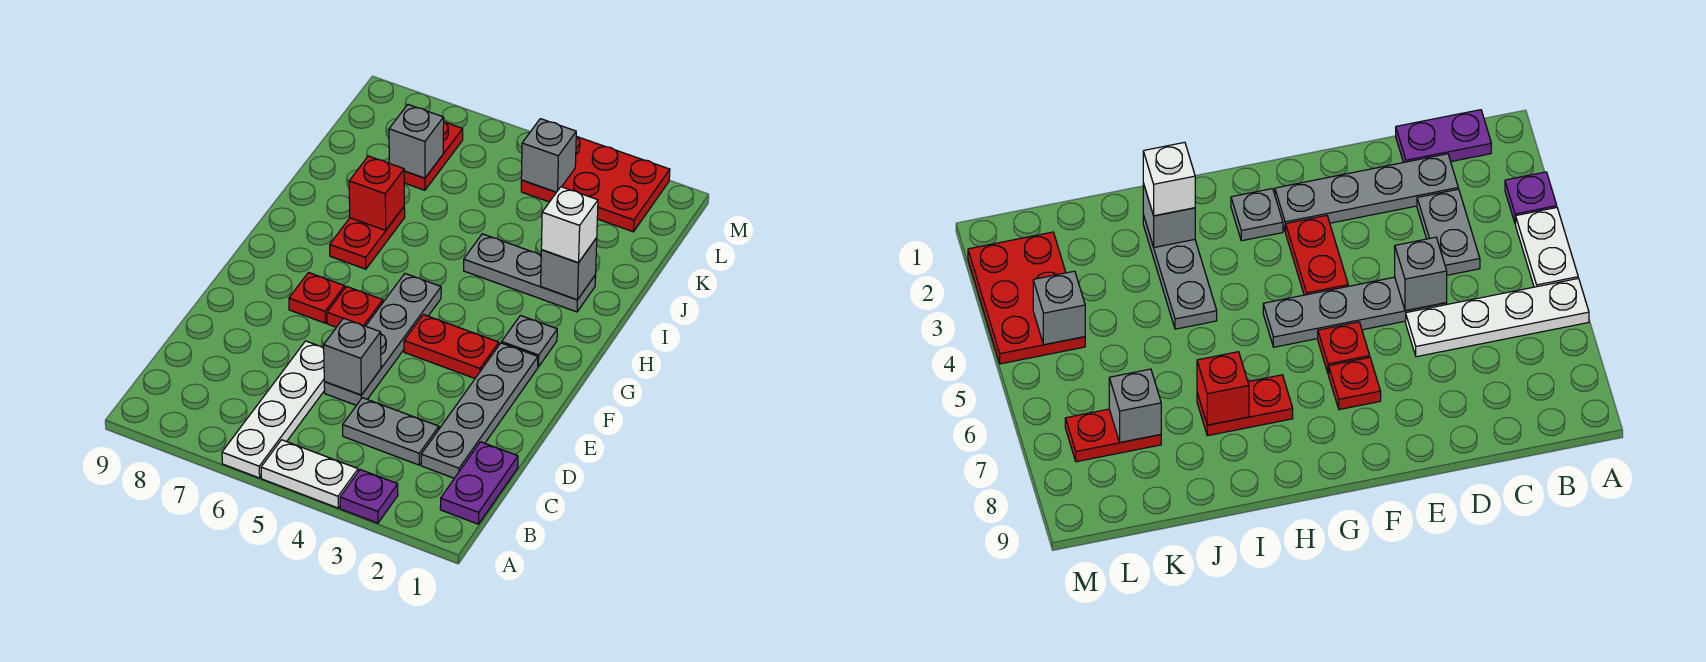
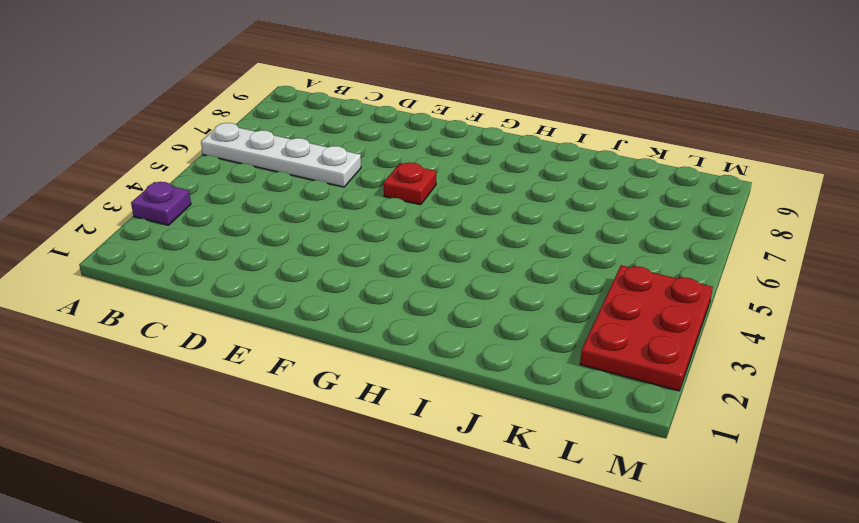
none -> white 1x2 plate [261,440,358,508]
none -> purple 1x2 plate [440,442,518,524]
none -> grey 1x4 plate [421,343,538,478]

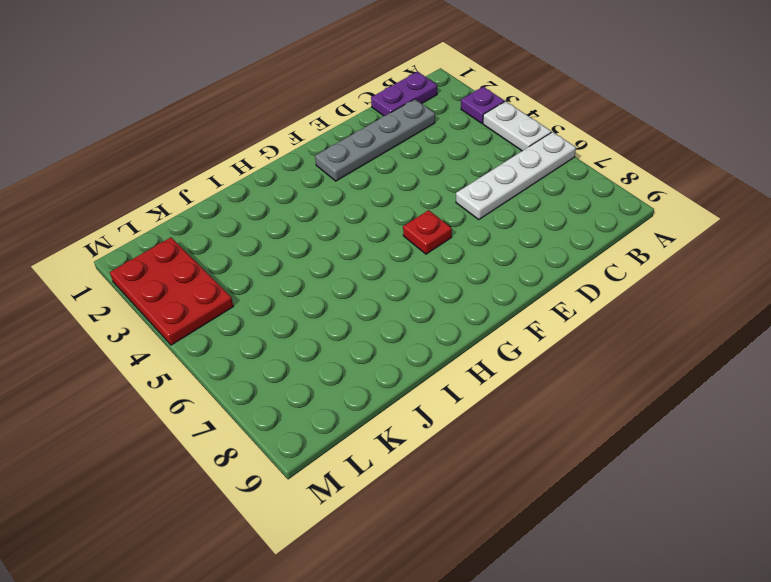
none -> grey 1x2 plate [343,398,439,465]
none -> grey 1x4 plate [324,274,441,405]
none -> red 1x2 plate [404,315,499,378]

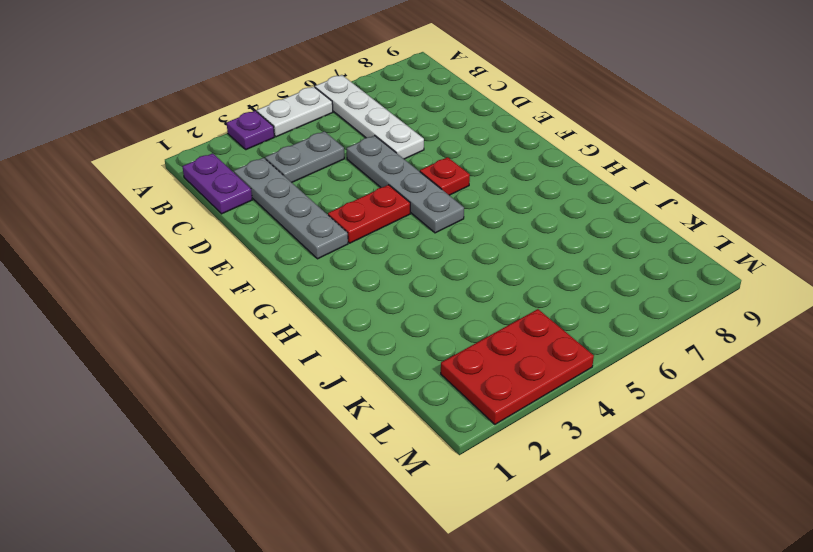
none -> red 1x1 plate [289,273,345,323]
none -> grey 1x1 plate [502,316,557,367]
none -> red 1x2 plate [330,207,405,269]

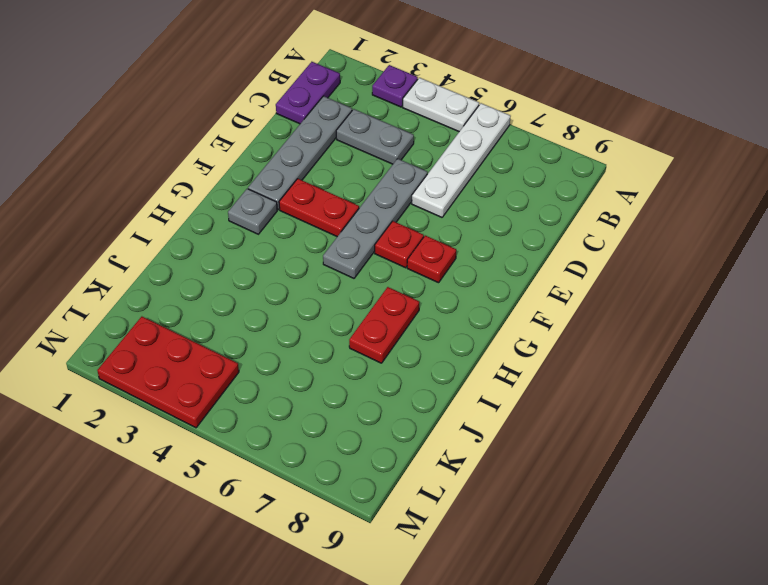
none -> grey 1x3 plate [464,234,596,312]
none -> red 1x2 plate [404,122,463,190]
none -> grey 1x1 brick [324,318,381,395]

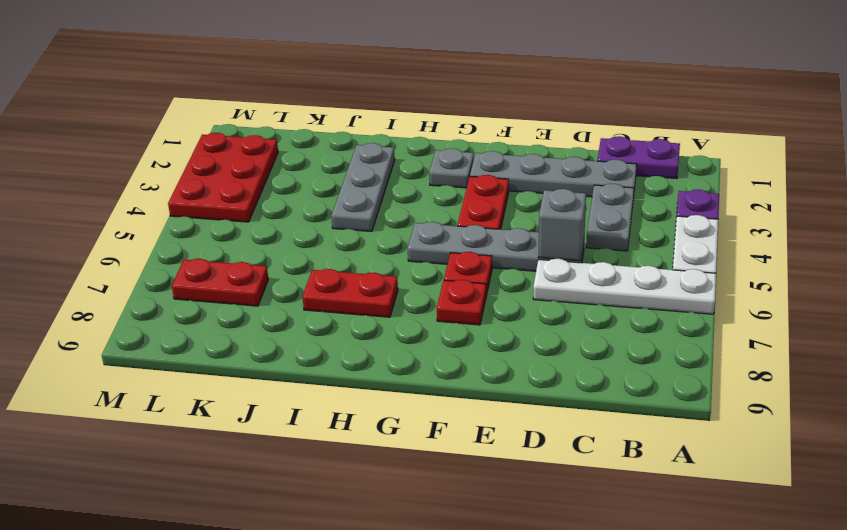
none -> grey 1x1 brick [541,238,597,300]
none -> red 1x1 brick [349,156,404,230]
none -> grey 1x1 brick [389,105,444,178]

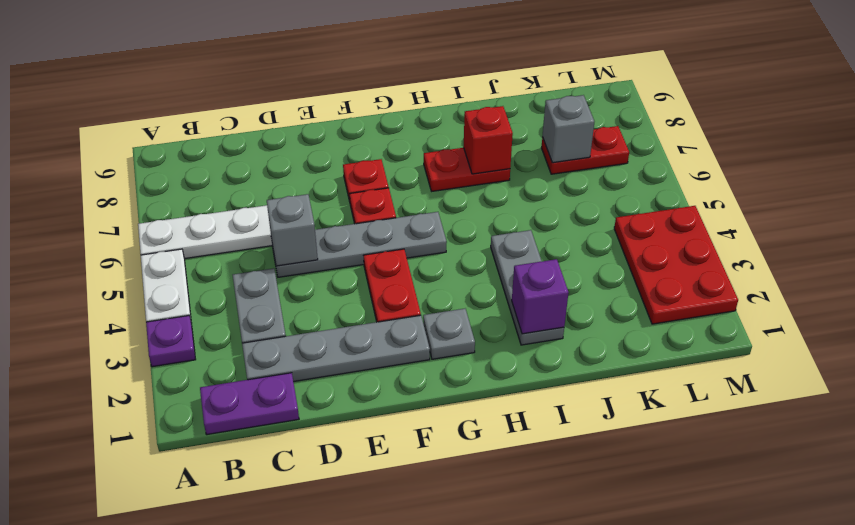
purple 1x1 brick [512,259,569,334] -> grey 1x1 brick [541,238,597,300]
none -> grey 1x1 brick [521,119,576,192]
none -> white 1x1 brick [541,187,598,263]

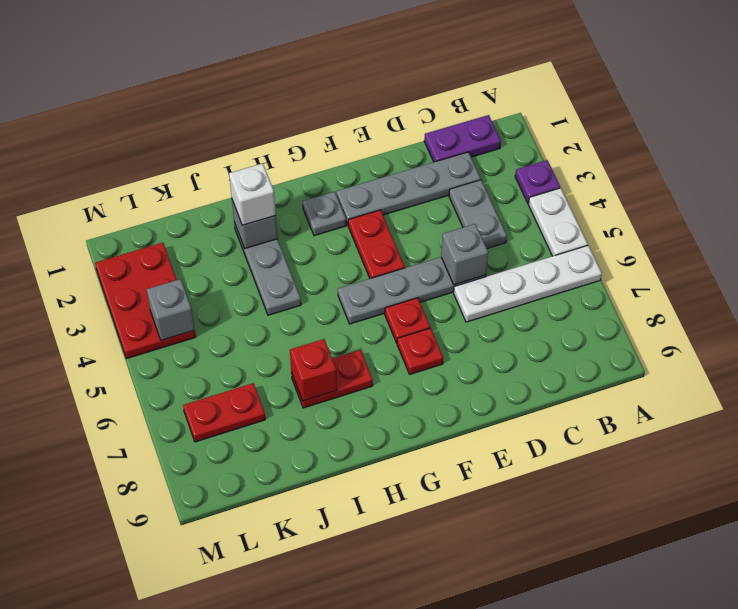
none -> grey 1x1 brick [389,105,444,178]

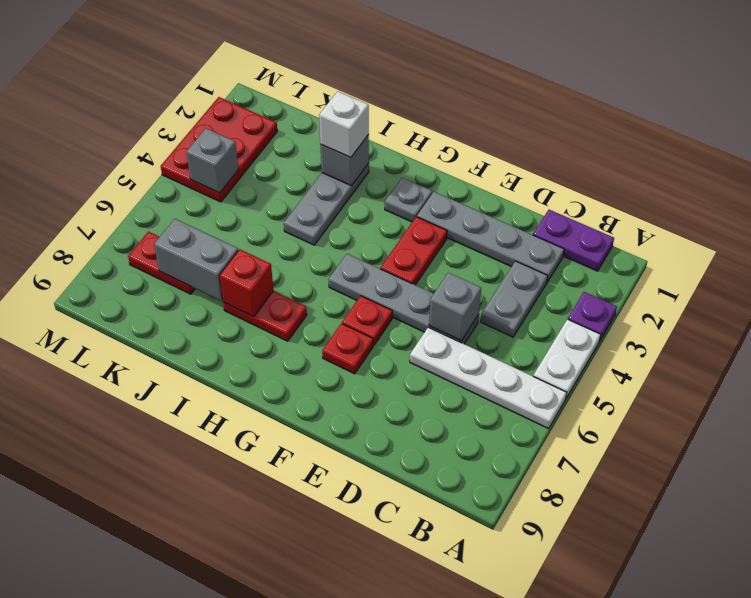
grey 1x2 brick [154,219,238,301] -> grey 1x1 brick [389,105,444,178]

